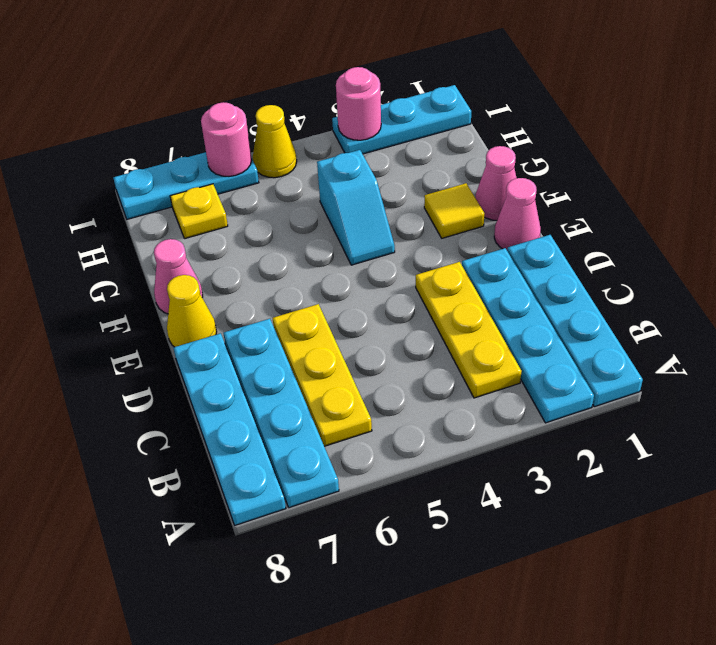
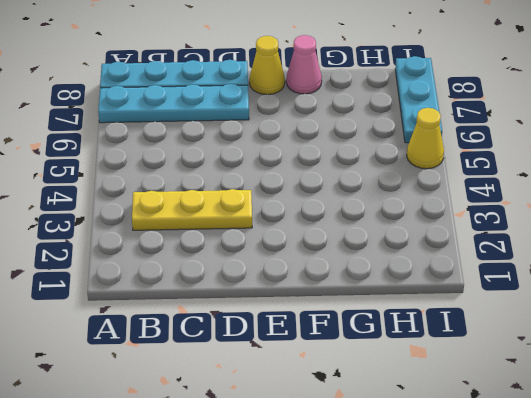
none -> cyan 1x4 plate [507,235,643,407]
none -> cyan 1x4 plate [462,248,594,423]
none -> yellow 1x3 plate [273,304,372,446]

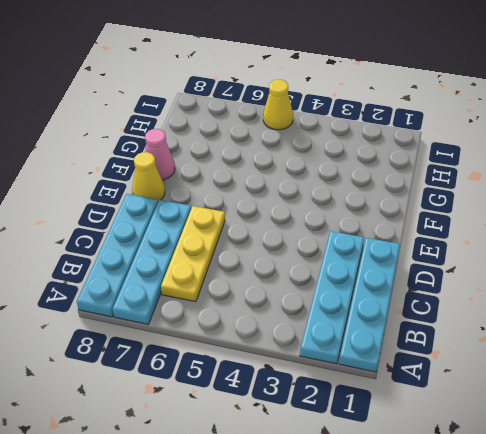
none -> yellow 1x3 plate [416,262,522,398]
none -> pink 1x1 cone [494,178,541,250]
none -> pink 1x1 cone [475,146,516,220]

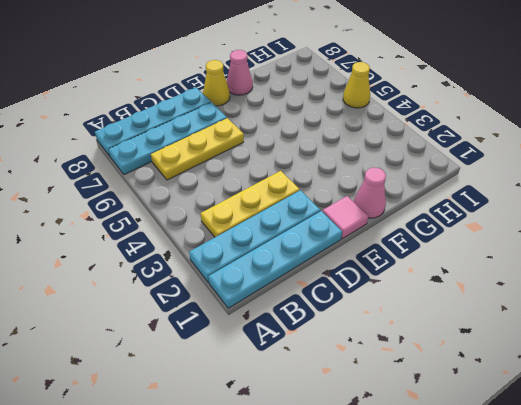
pink 1x1 tile [323,196,368,239] -> pink 1x1 cone [494,178,541,250]
none -> yellow 1x1 tile [424,183,484,238]
none -> cyan 1x2 slope [317,150,395,265]
none -> yellow 1x1 plate [170,184,228,239]

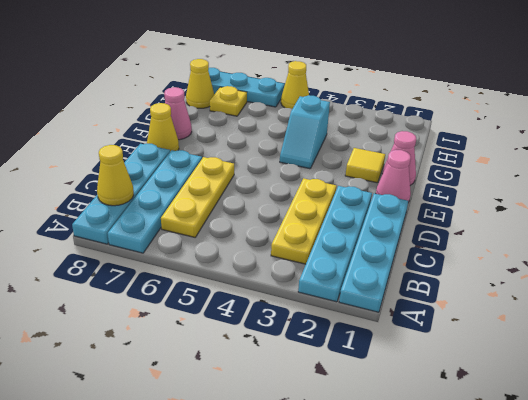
yellow 1x1 cone [97,145,134,206] -> none
yellow 1x1 cone [186,59,214,108] -> none
none -> cyan 1x3 plate [332,85,471,154]
none -> pink 1x1 round brick [336,67,381,140]
none -> pink 1x1 round brick [201,102,252,176]

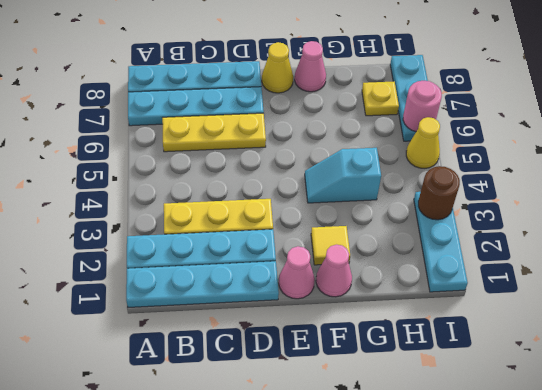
brown 1x1 round brick [418,166,460,220] -> pink 1x1 round brick [336,67,381,140]

